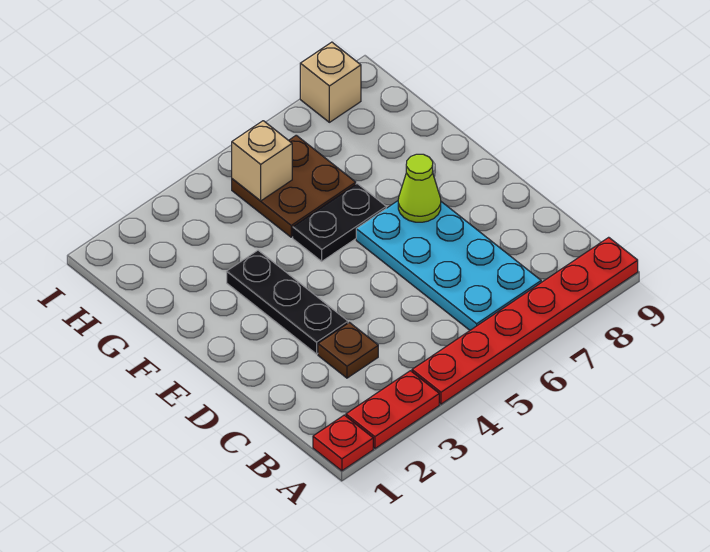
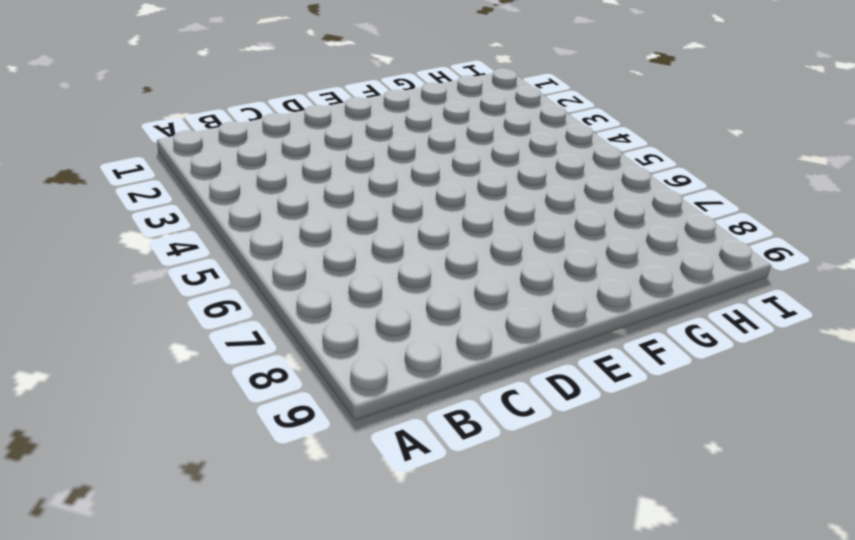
none -> red 1x1 plate [313,415,373,471]
none -> red 1x2 plate [346,371,439,448]

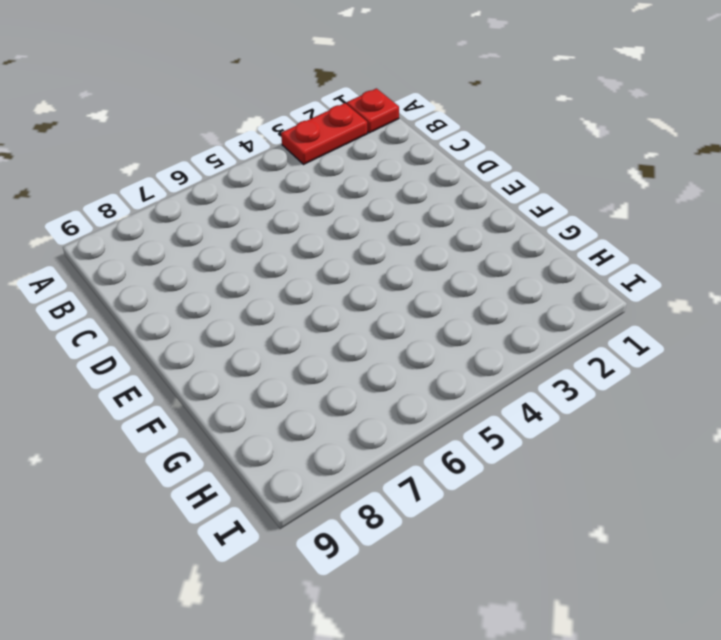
none -> red 1x6 plate [412,237,638,404]
none -> cyan 2x4 plate [356,201,541,330]

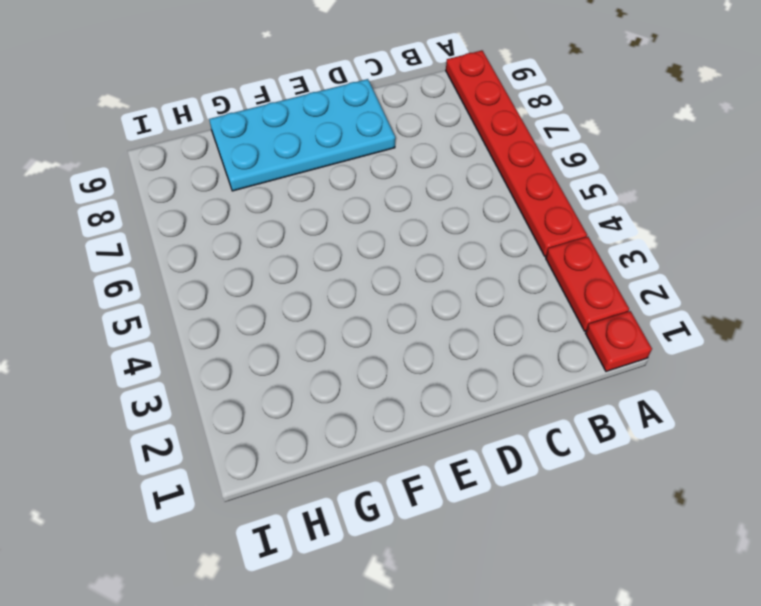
cyan 2x4 plate [209,79,395,191] -> cyan 2x4 plate moved to [356,201,541,330]
none -> brown 1x1 plate [318,323,378,378]
none -> black 1x3 plate [227,250,348,354]

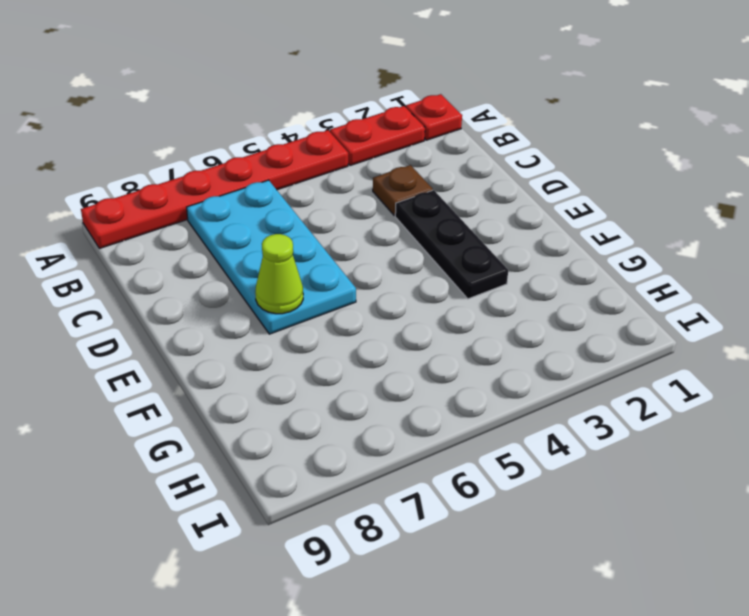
none -> black 1x2 plate [293,184,386,261]
none -> brown 2x2 plate [232,135,356,237]

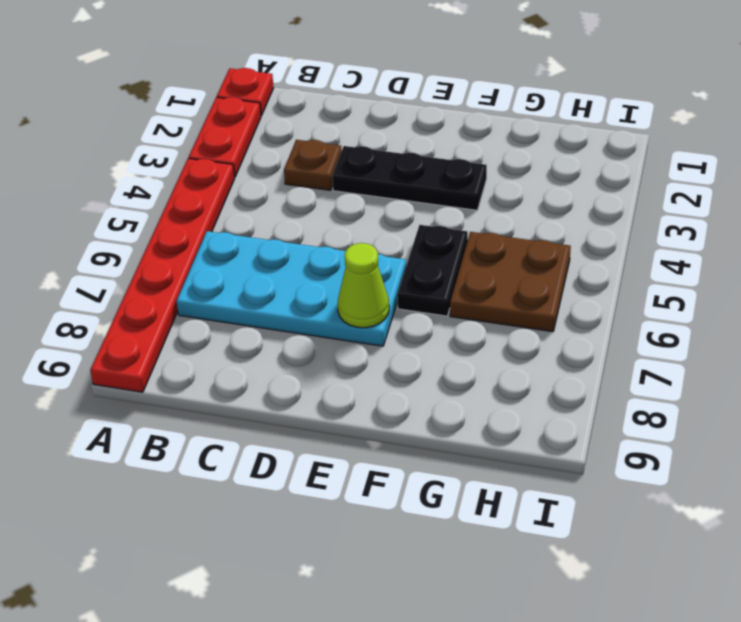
none -> tan 1x1 brick [300,42,361,122]
none -> tan 1x1 brick [232,121,292,201]

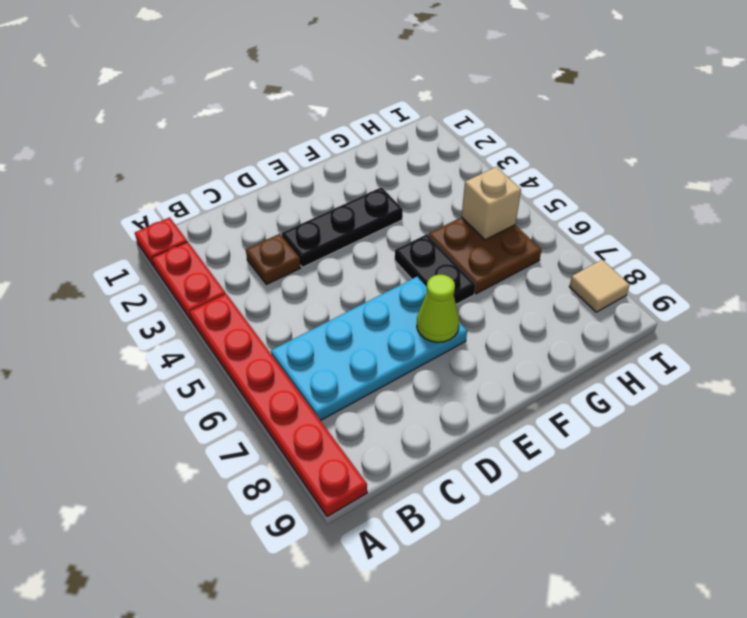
tan 1x1 tile [569,260,630,312] -> tan 1x1 brick [300,42,361,122]

